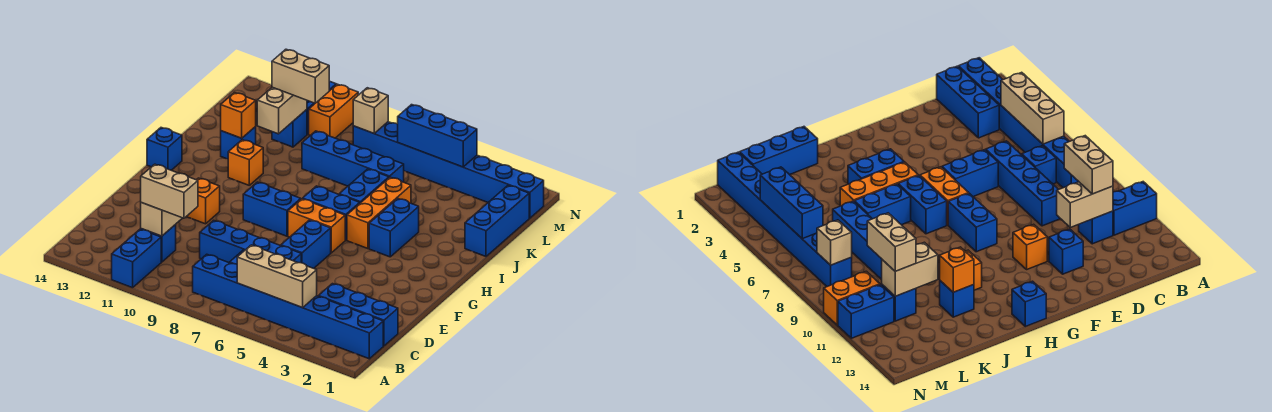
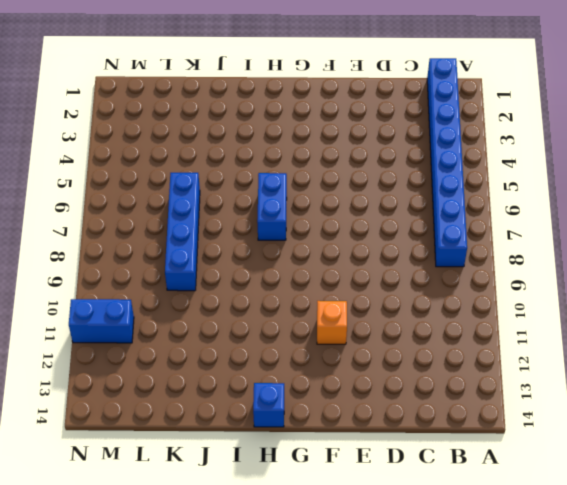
none -> blue 1x2 brick [112,229,161,288]
none -> blue 1x3 brick [319,284,398,346]
none -> blue 1x1 brick [1022,146,1056,184]
none -> blue 1x1 brick [141,225,176,262]

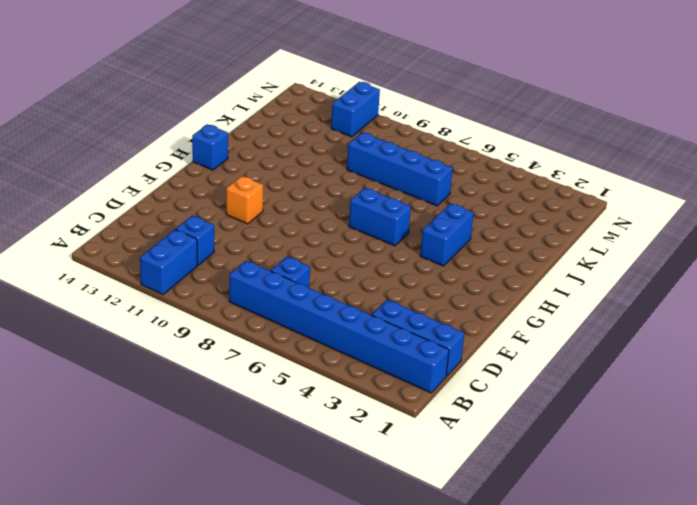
none -> blue 1x4 brick [200,220,301,263]
none -> blue 1x2 brick [281,220,331,268]
none -> blue 1x1 brick [1049,229,1083,274]
none -> orange 1x2 brick [288,199,345,253]

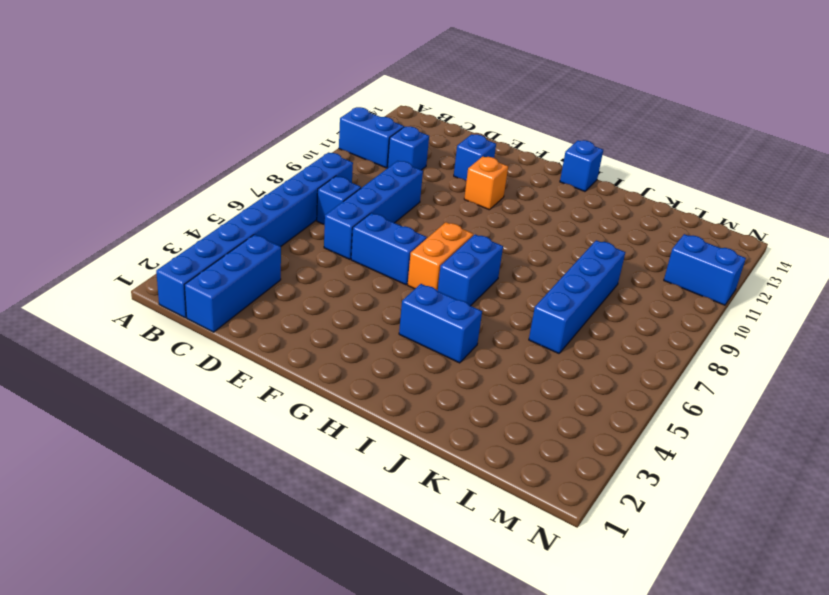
none -> blue 1x2 brick [243,182,301,236]
none -> orange 1x3 brick [347,177,411,249]
none -> blue 1x2 brick [339,169,389,203]
none -> orange 1x1 brick [228,140,263,185]

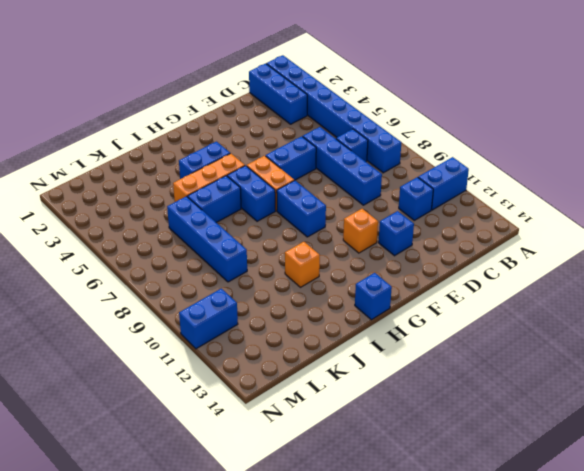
none -> blue 1x3 brick [465,185,529,256]
none -> blue 1x1 brick [221,127,256,159]
none -> blue 1x1 brick [272,110,307,147]
none -> blue 1x8 brick [353,122,544,218]

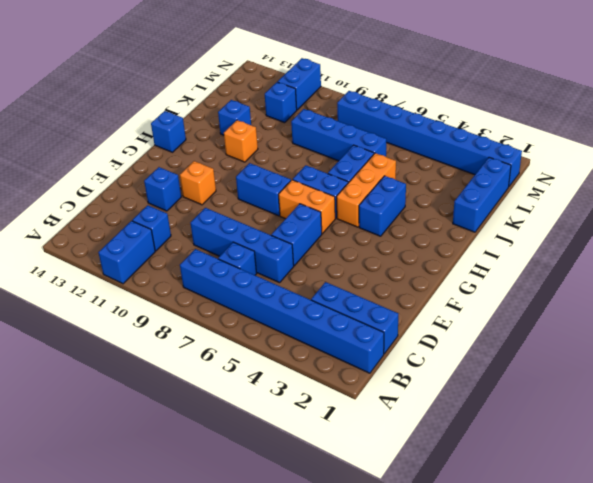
none -> orange 1x2 brick [309,84,358,138]
none -> tan 1x3 brick [237,245,317,308]
none -> tan 1x2 brick [141,203,182,236]
none -> orange 1x1 brick [221,93,256,138]

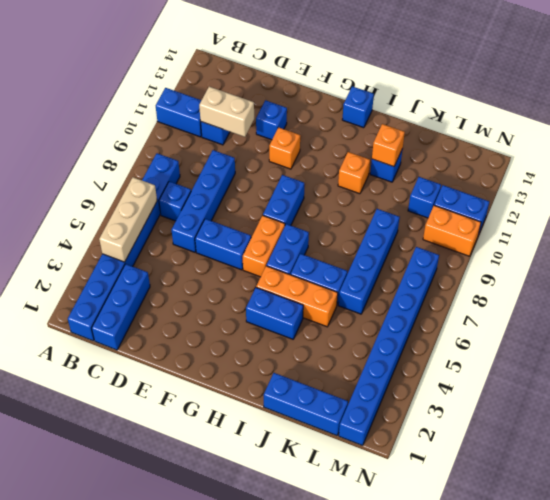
none -> tan 1x2 brick [257,87,307,134]
none -> blue 1x3 brick [398,105,477,167]
none -> tan 1x1 brick [353,88,388,134]
none -> tan 1x2 brick [141,164,198,218]

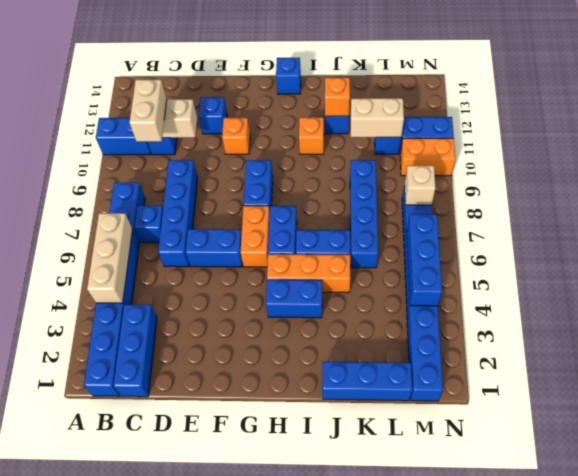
none -> tan 1x2 brick [272,49,329,103]

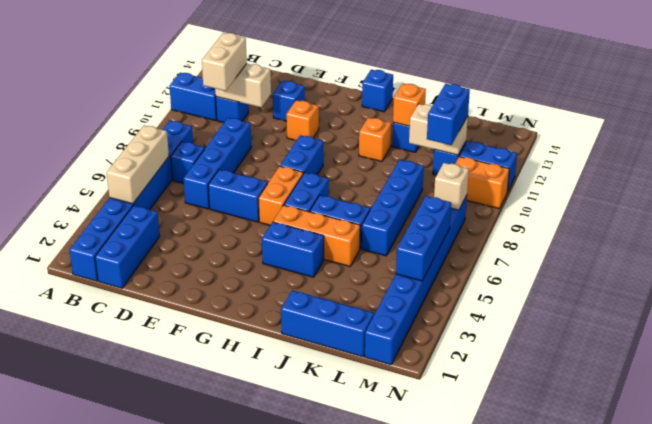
blue 1x2 brick [427,84,470,145] -> tan 1x2 brick [272,49,329,103]

